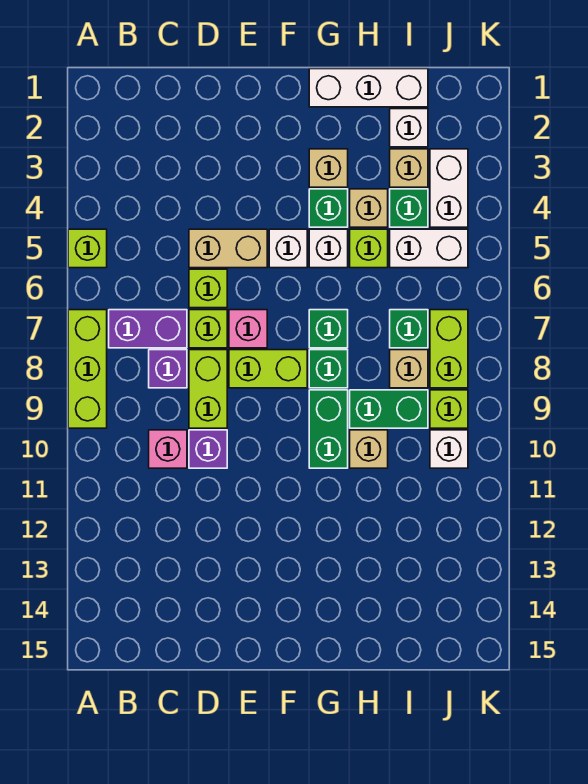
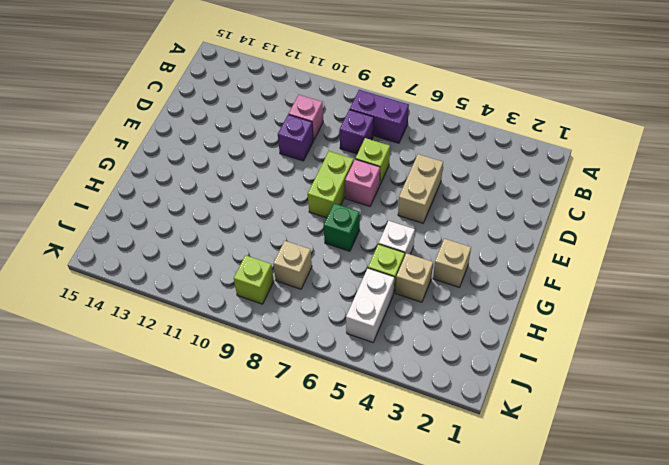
purple 1x2 brick [350,90,409,143] -> purple 1x2 brick turned to [109,310,187,348]
none -> lime 1x1 brick [68,229,107,268]
none -> lime 1x3 brick [68,310,107,428]
none -> lime 1x1 brick [189,269,227,308]
none -> lime 1x2 brick [189,350,227,428]

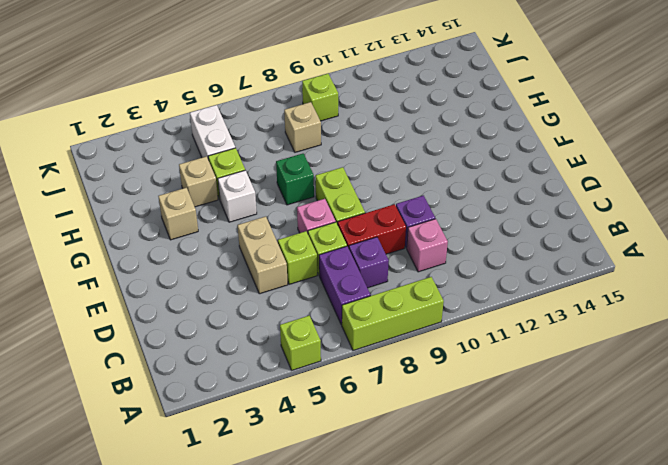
red 1x2 brick [338,204,406,254] -> lime 1x2 brick [189,350,227,428]
none -> white 1x1 brick [269,229,307,268]
none -> white 1x3 brick [309,69,428,107]
none -> green 1x1 brick [309,189,348,227]
none -> green 1x1 brick [309,350,348,388]

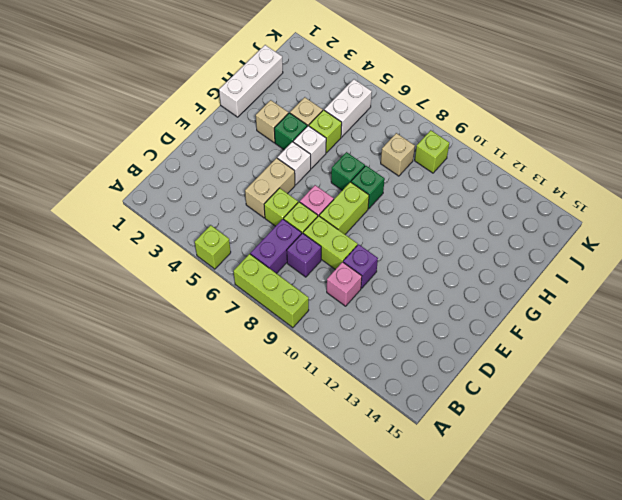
none -> green 1x2 brick [309,390,348,468]
none -> green 1x2 brick [350,390,428,428]
none -> tan 1x1 brick [350,430,388,468]
none -> white 1x1 brick [390,109,428,147]

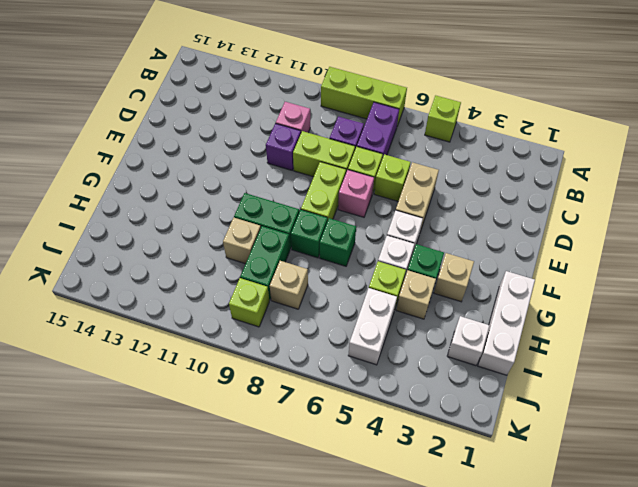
none -> tan 1x1 brick [390,149,428,187]
none -> green 1x1 brick [390,189,428,227]
none -> green 1x1 brick [390,310,428,348]
none -> white 1x2 brick [430,149,468,227]

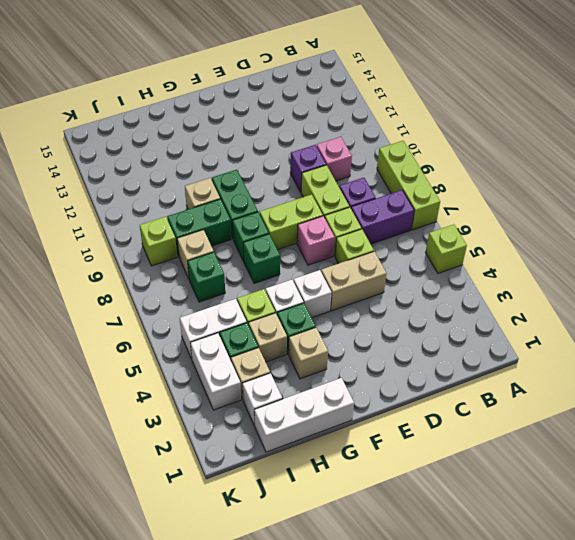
none -> lime 1x2 brick [430,310,468,388]
none -> white 1x1 brick [430,430,468,468]

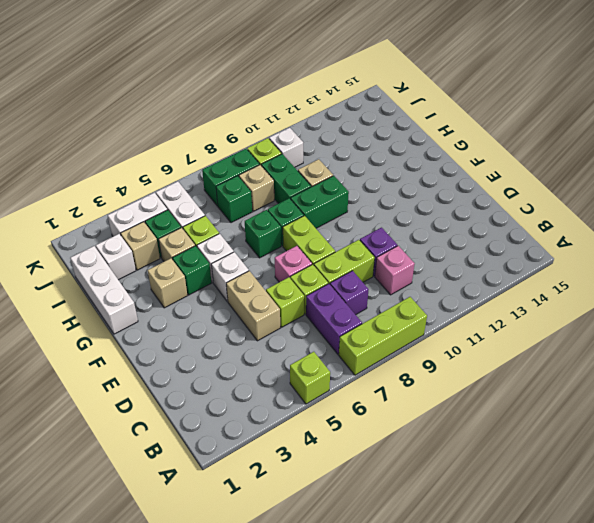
green 1x2 brick [202,149,260,206] -> lime 1x2 brick [430,310,468,388]

